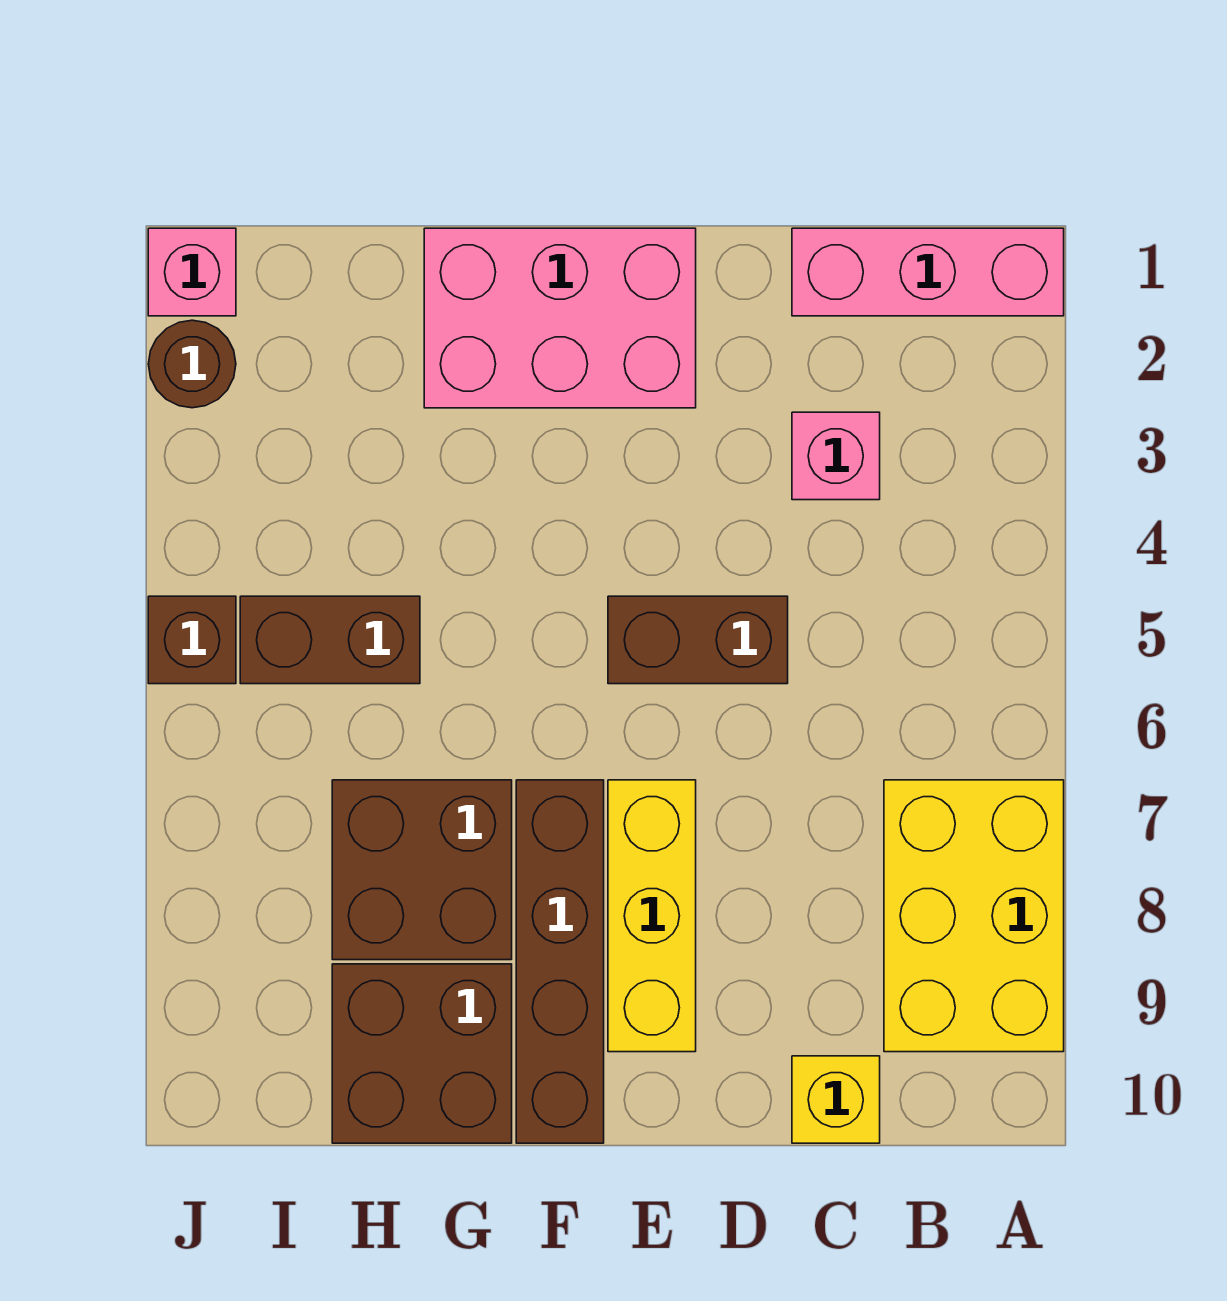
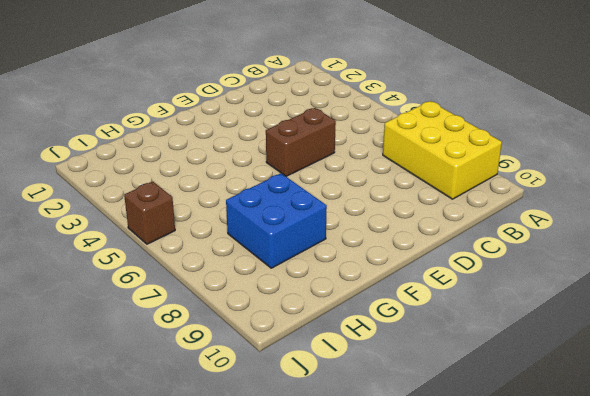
blue 2x2 brick [226,173,327,268] -> brown 2x2 brick [332,780,512,960]
none -> pink 1x3 brick [792,228,1064,316]
none -> pink 1x1 brick [792,412,880,500]
none -> yellow 1x1 brick [792,1056,880,1143]

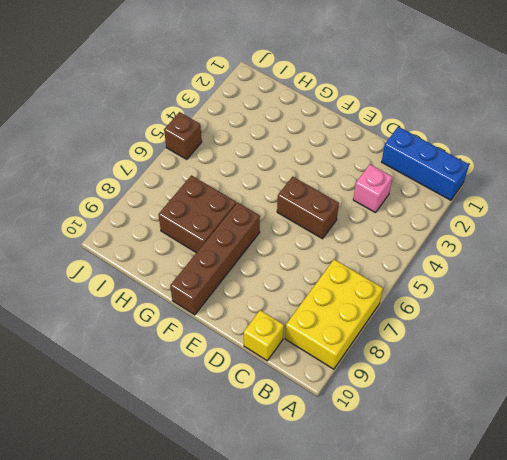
blue 1x3 brick [382,127,469,200] -> pink 1x3 brick [792,228,1064,316]
none -> pink 2x3 brick [424,228,696,408]
none -> yellow 1x3 brick [608,780,696,1052]
none -> brown 2x2 brick [332,964,512,1143]

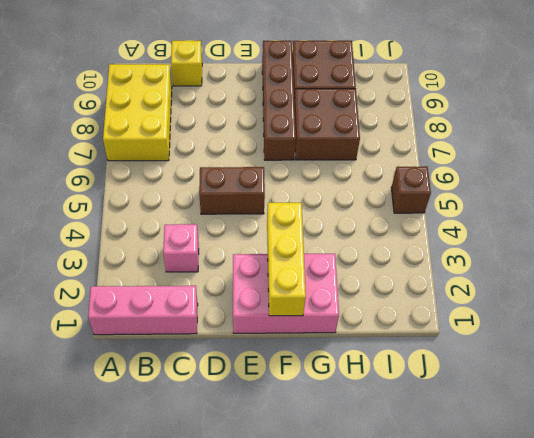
yellow 1x3 brick [267,203,306,316] -> yellow 1x3 brick moved to [608,780,696,1052]
none -> brown 1x2 brick [240,596,420,684]
none -> pink 1x1 brick [148,228,236,316]
none -> brown 1x1 round brick [148,320,236,408]

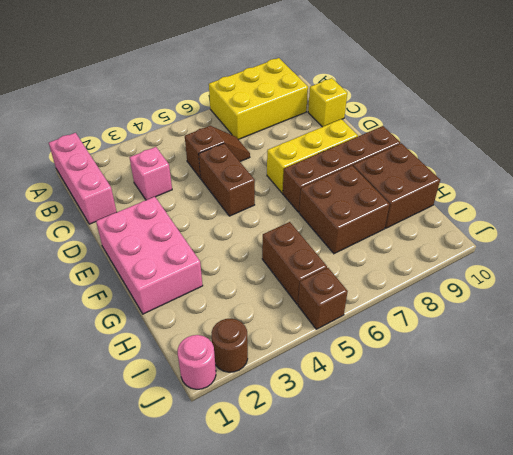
brown 1x2 slope [185,126,250,178] -> none
pink 1x1 round brick [178,335,216,389] -> pink 1x1 brick [148,228,236,316]

